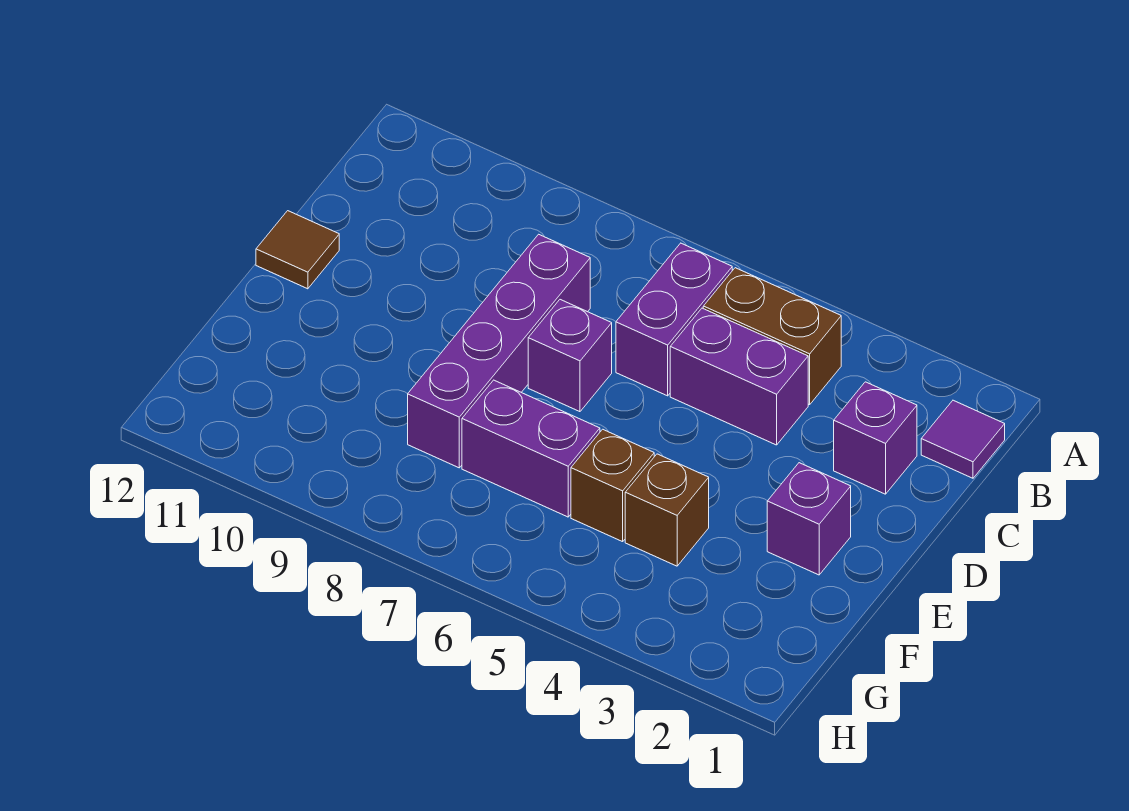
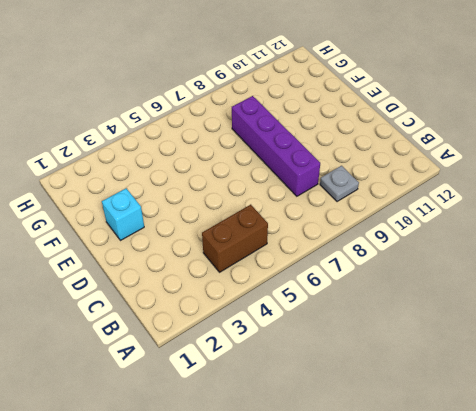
grey 1x1 plate [320,166,359,202] -> none
cyan 1x1 brick [102,188,144,241] -> purple 1x1 brick [767,463,851,575]
none -> purple 1x1 tile [921,400,1005,478]
none -> purple 1x2 brick [616,243,732,396]
none -> purple 1x1 brick [834,382,917,494]

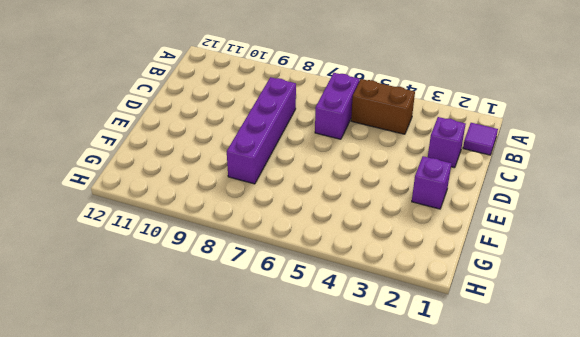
none -> purple 1x2 brick [670,308,808,445]
none -> purple 1x1 brick [528,300,612,412]
none -> brown 1x1 tile [256,211,339,289]

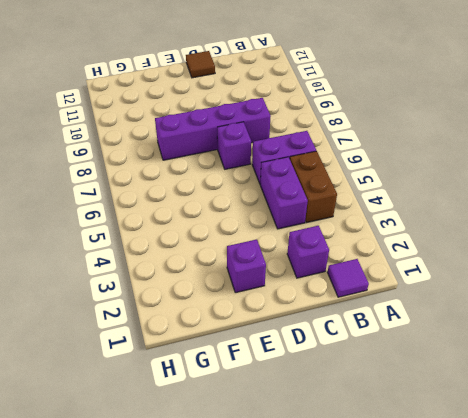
none -> brown 1x1 brick [625,454,709,566]
none -> brown 1x1 brick [571,429,654,542]
none -> purple 1x2 brick [462,380,600,517]

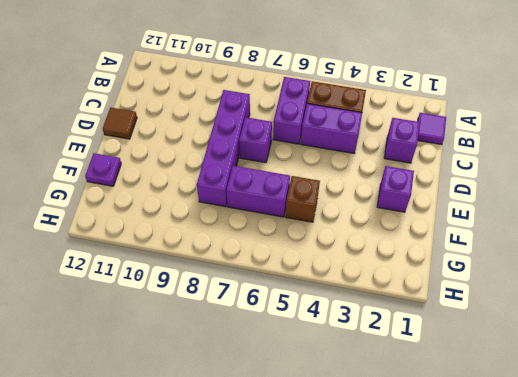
purple 1x1 plate [85,153,121,186] -> none
none -> brown 1x1 brick [625,454,709,566]

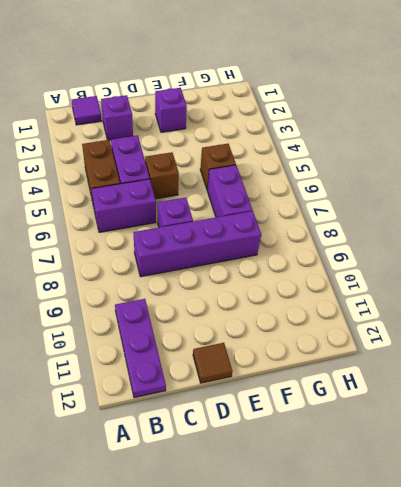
purple 1x3 plate [115,299,166,398] -> none
brown 1x1 brick [145,152,179,199] -> brown 1x1 brick moved to [625,454,709,566]

